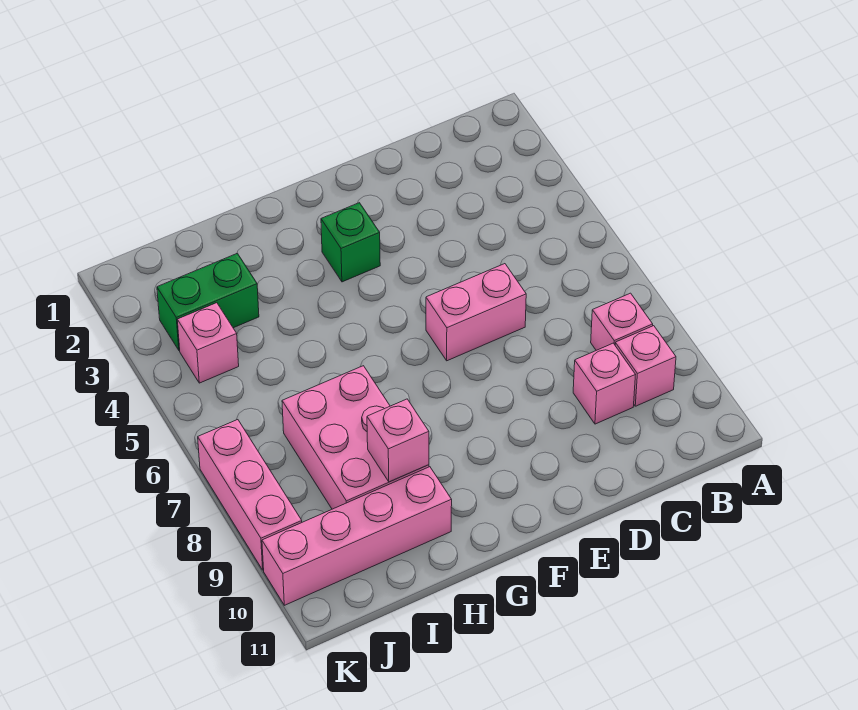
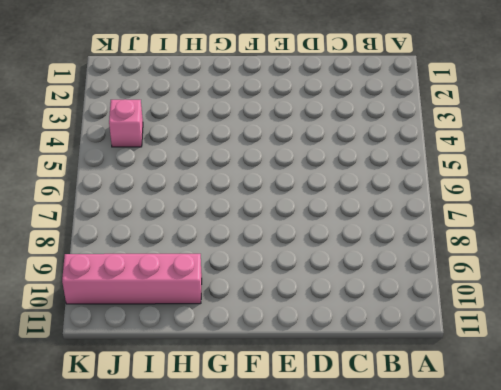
none -> pink 1x1 brick [591,293,653,350]
none -> pink 1x1 brick [615,326,676,406]

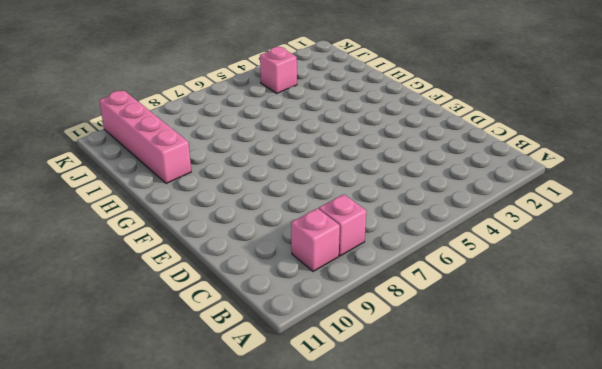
none -> pink 1x1 brick [573,343,635,424]
none -> pink 1x2 brick [426,264,526,361]

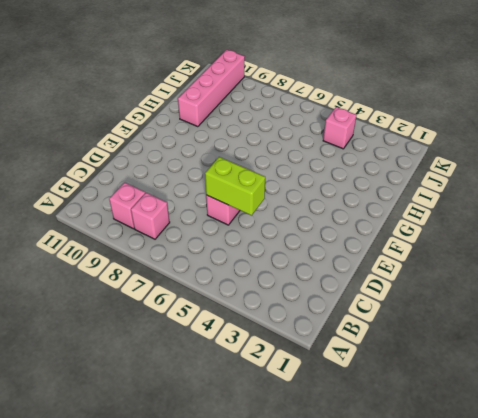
lime 1x2 brick [205,157,265,215] -> none
none -> pink 1x1 brick [573,343,635,424]
none -> green 1x1 brick [321,203,380,282]

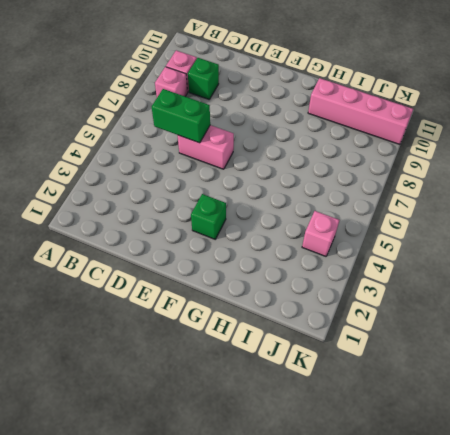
green 1x2 brick [152,89,210,143] -> green 1x2 brick moved to [157,253,259,350]
green 1x1 brick [188,58,219,99] -> pink 1x1 brick [573,343,635,424]
none -> pink 2x3 brick [282,366,429,509]
none -> pink 1x3 brick [198,420,302,570]

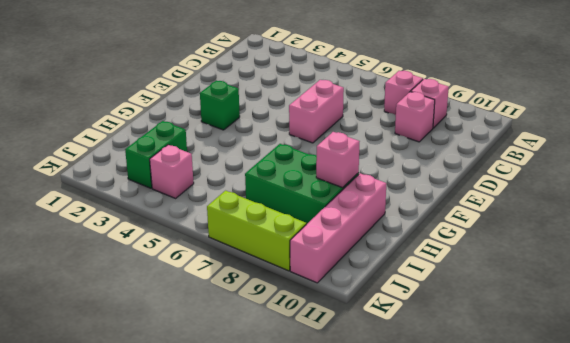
green 2x3 brick [245,144,359,225] -> pink 2x3 brick [282,366,429,509]
lime 1x3 brick [207,191,306,271] -> pink 1x3 brick [198,420,302,570]

